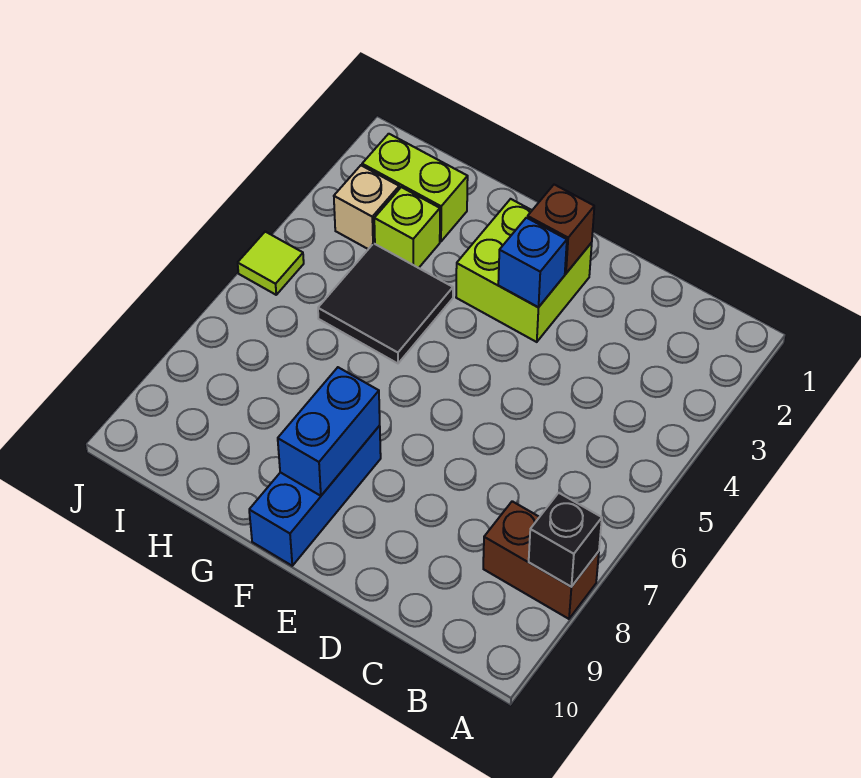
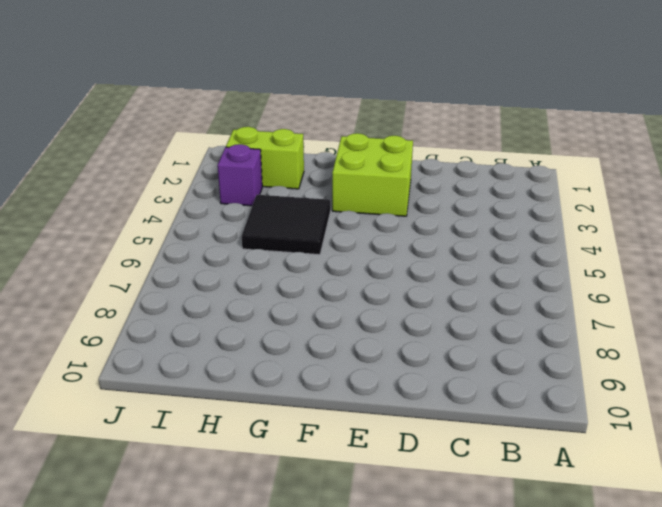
purple 1x1 brick [218,144,262,206] -> tan 1x1 brick [334,165,399,249]
none -> brown 1x2 brick [483,501,599,619]
none -> blue 1x3 brick [249,426,381,566]
none -> lime 1x1 brick [374,187,440,268]

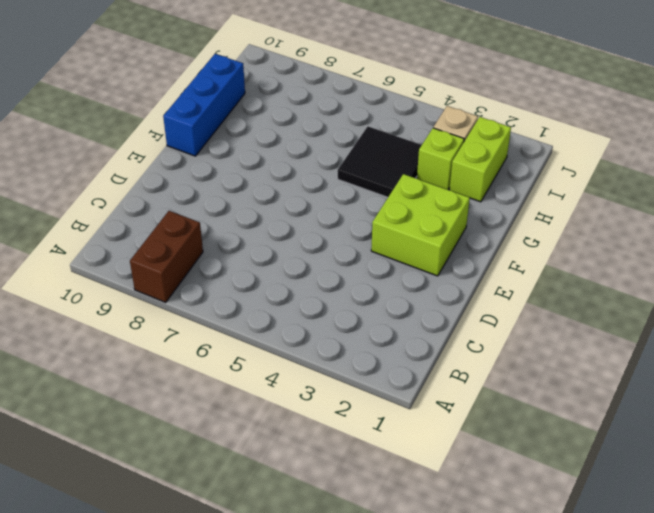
blue 1x3 brick [163,54,245,156] -> blue 1x3 brick turned to [249,426,381,566]
none -> lime 1x1 tile [238,232,304,295]
none -> black 1x1 brick [529,493,602,587]
none -> brown 1x1 brick [528,185,594,273]

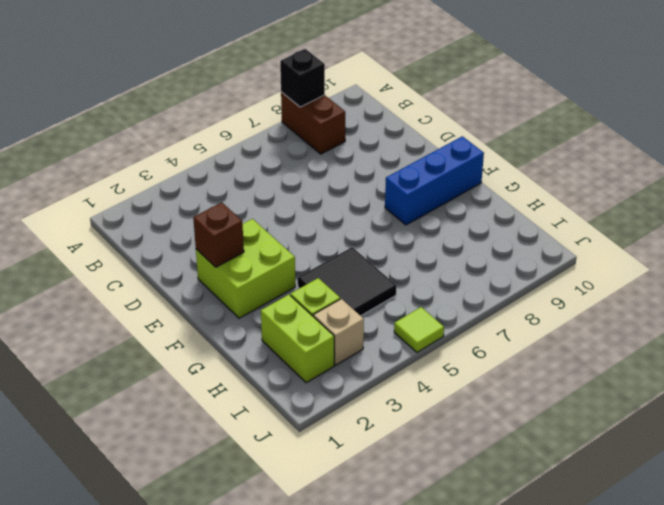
none -> blue 1x1 brick [498,218,567,307]
none -> blue 1x2 brick [278,367,380,496]

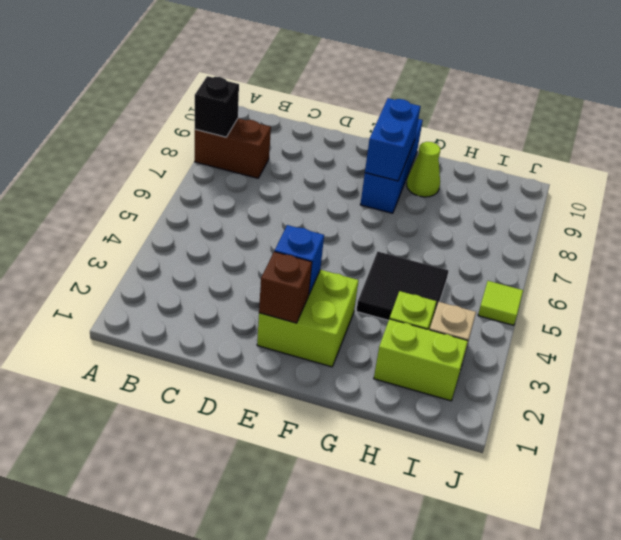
lime 1x1 cone [407,142,440,197] -> none

